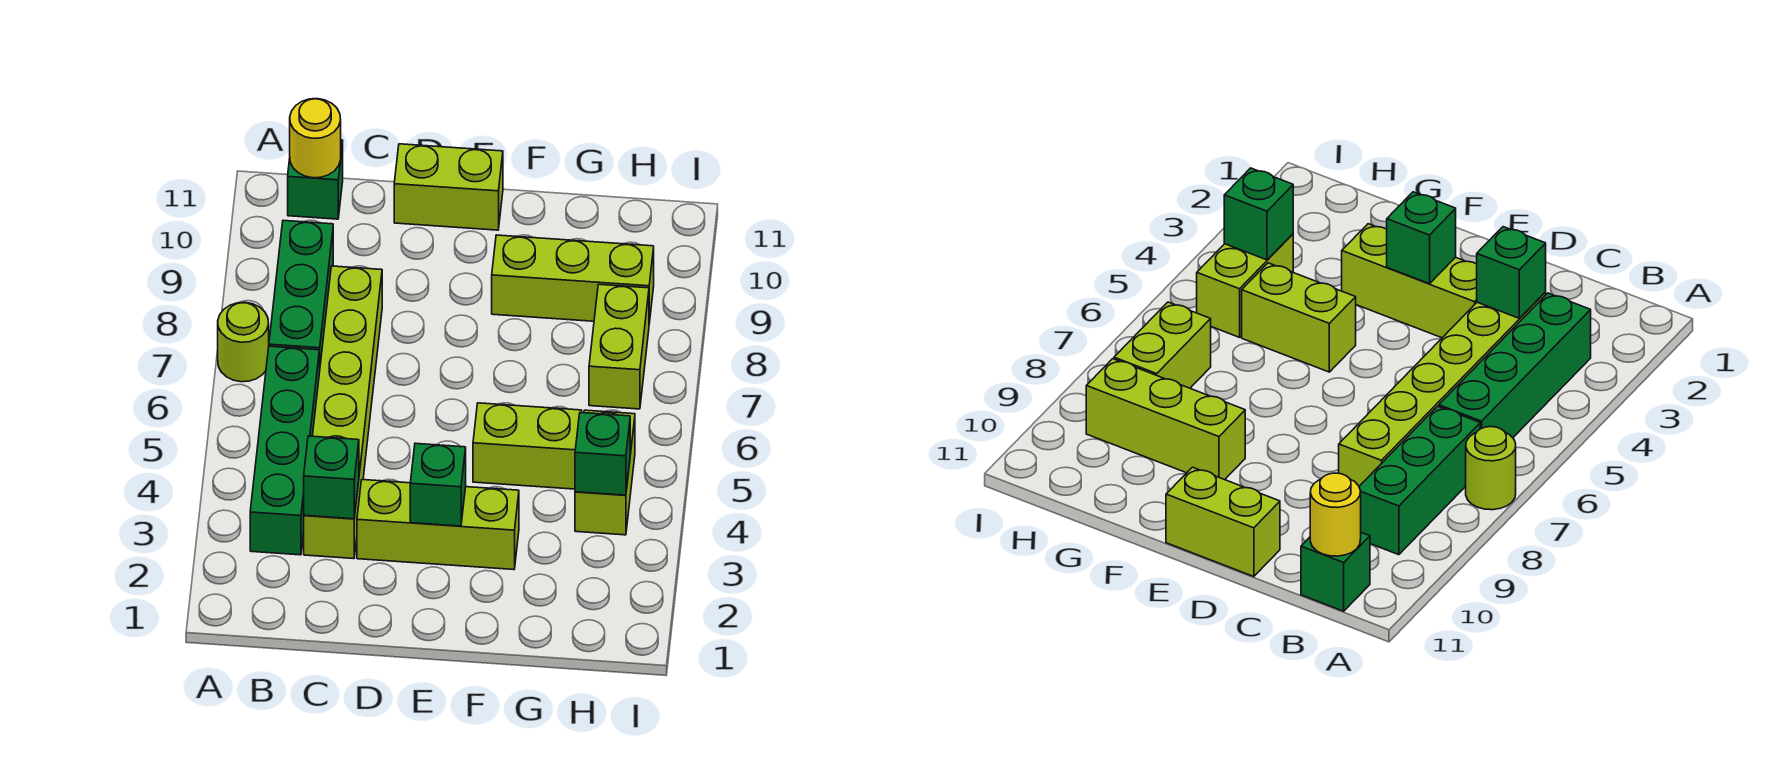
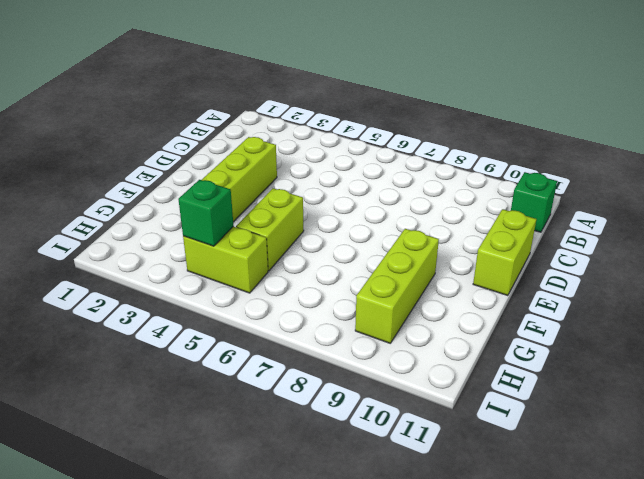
none -> lime 1x1 round brick [218,302,269,382]
none -> green 1x4 brick [250,346,320,555]
none -> green 1x3 brick [269,220,333,364]

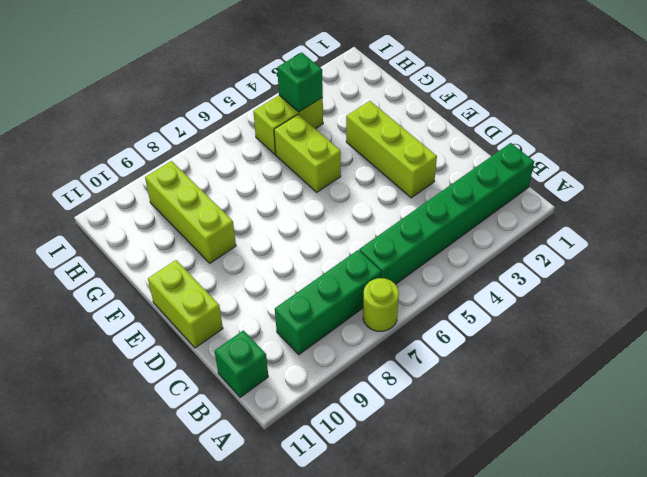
green 1x6 brick [359,143,534,284] -> green 1x4 brick [250,346,320,555]
none -> lime 1x6 brick [304,266,382,559]
none -> lime 1x2 brick [589,284,649,409]
none -> yellow 1x1 round brick [290,99,341,178]

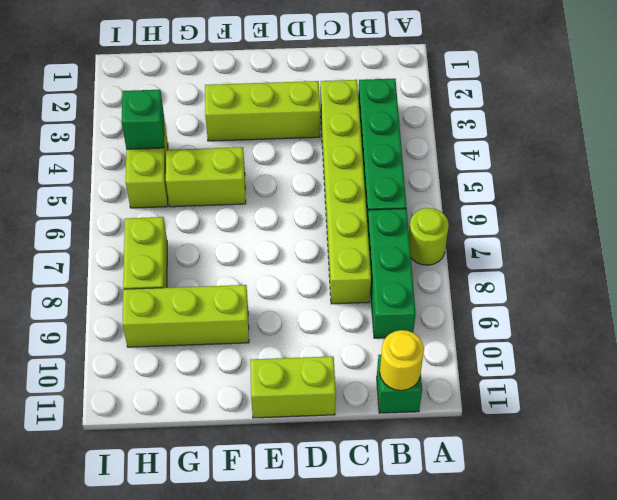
none -> green 1x1 brick [304,436,359,519]
none -> green 1x1 brick [410,443,466,526]

